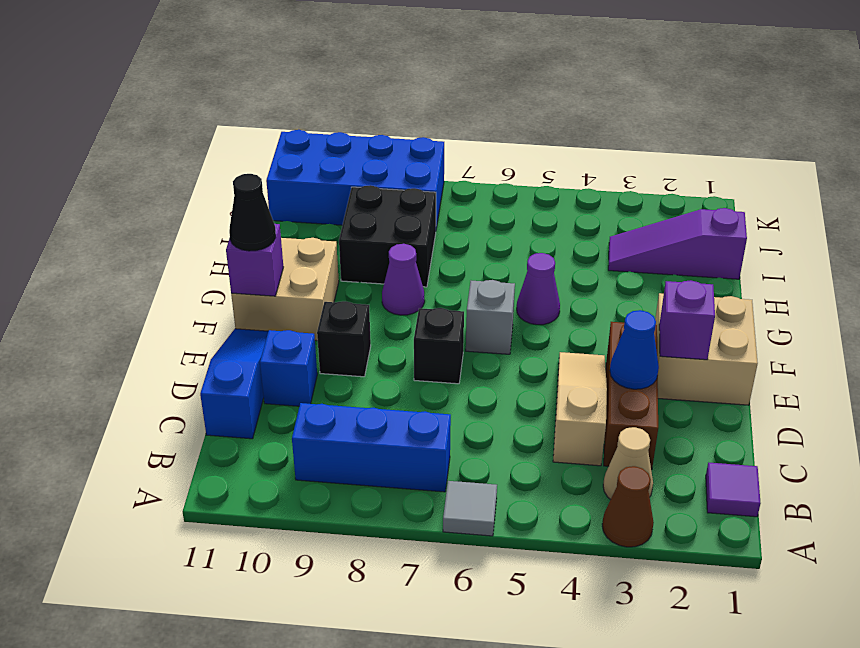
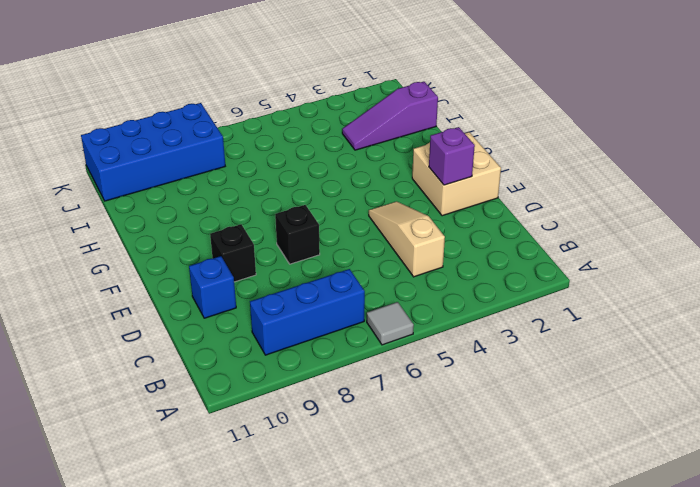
none -> brown 1x1 cone [602,466,654,547]
none -> purple 1x1 tile [706,462,761,517]
none -> tan 1x1 cone [603,427,653,500]

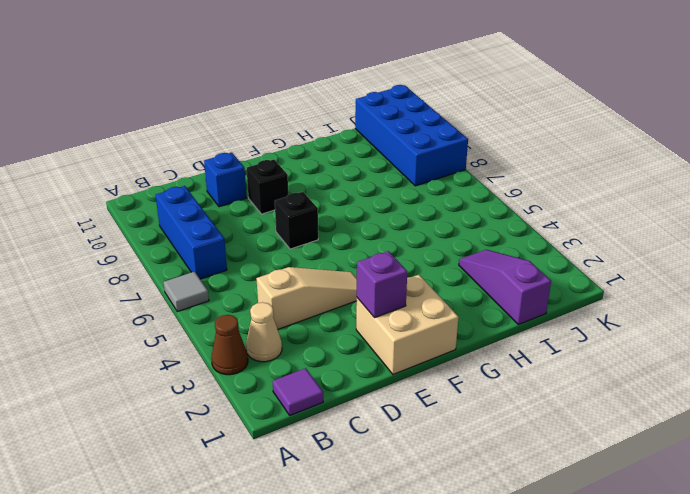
none -> brown 1x3 brick [604,322,658,470]
none -> blue 1x3 slope [200,329,268,439]
none -> grey 1x1 brick [466,280,515,354]

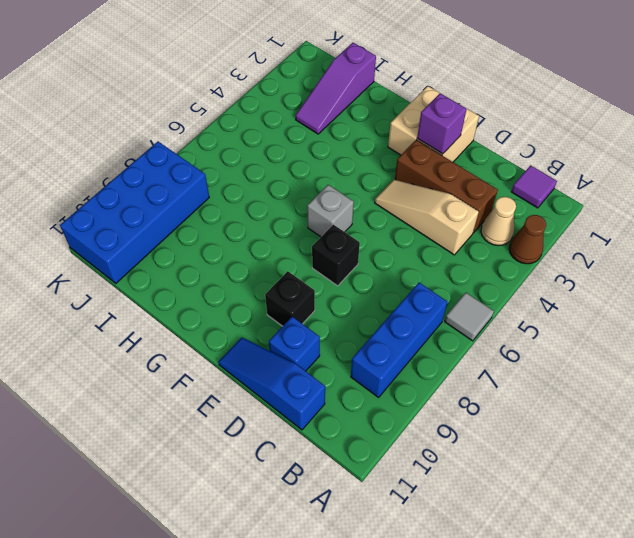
none -> tan 2x2 brick [231,238,339,341]
none -> purple 1x1 cone [517,253,560,325]
none -> purple 1x1 cone [382,244,425,315]

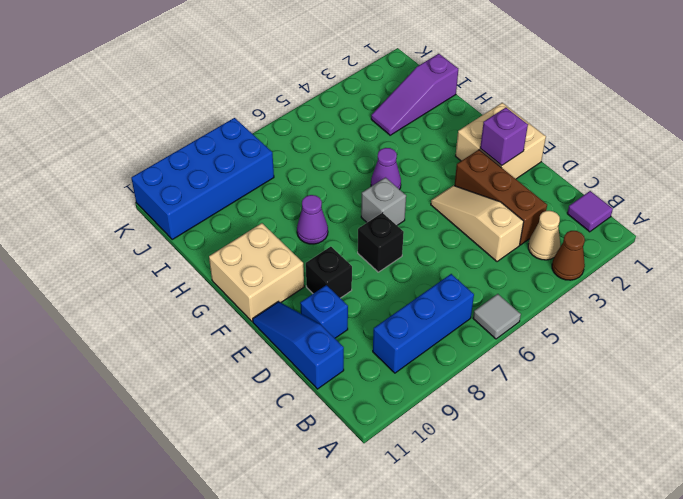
none -> black 2x2 brick [339,185,436,287]
none -> blue 1x1 cone [610,310,659,389]
none -> purple 1x1 brick [226,224,283,296]

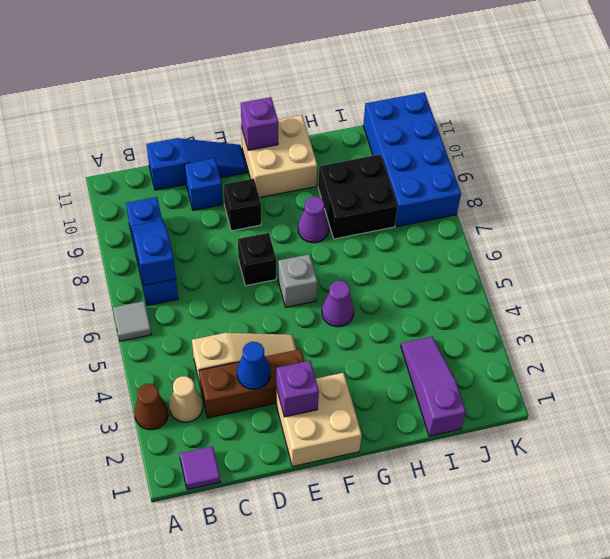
blue 1x2 slope [131,220,176,285] -> none
none -> black 1x1 cone [229,174,276,251]

